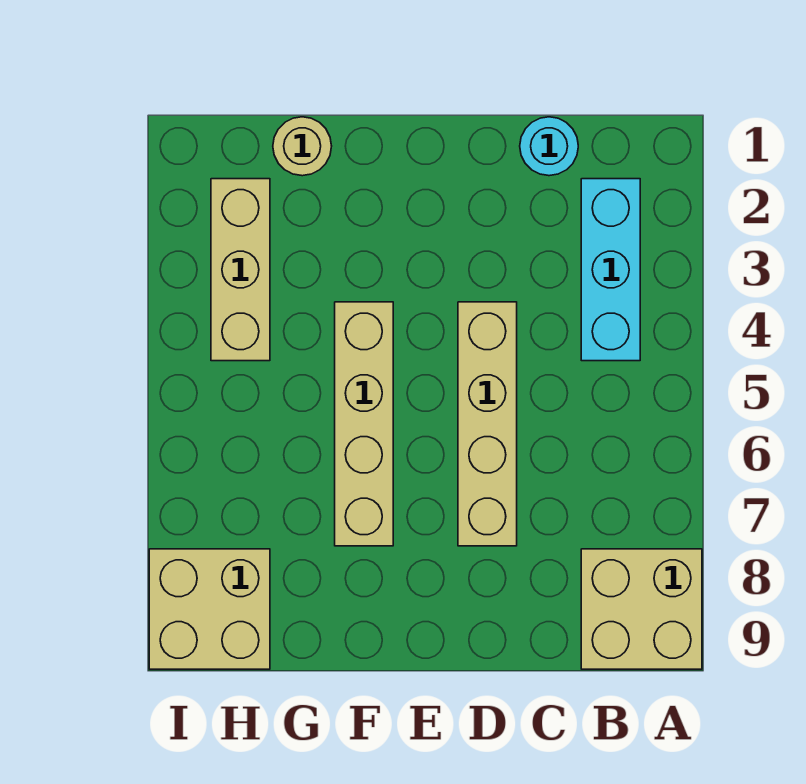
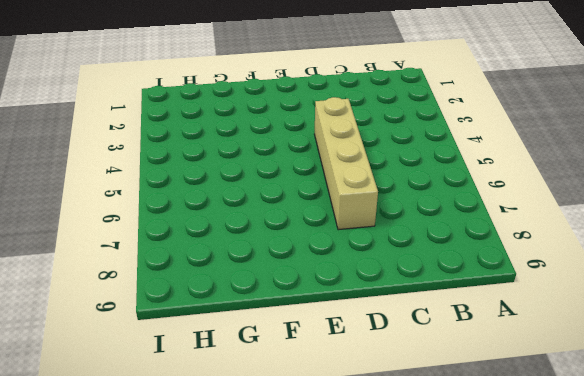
none -> tan 2x2 brick [581,549,702,669]
none -> cyan 1x3 brick [581,179,640,361]

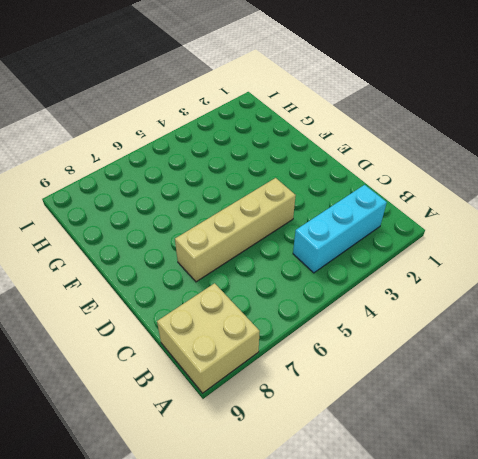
none -> cyan 1x1 round brick [520,117,578,176]
none -> tan 1x4 brick [335,302,393,546]

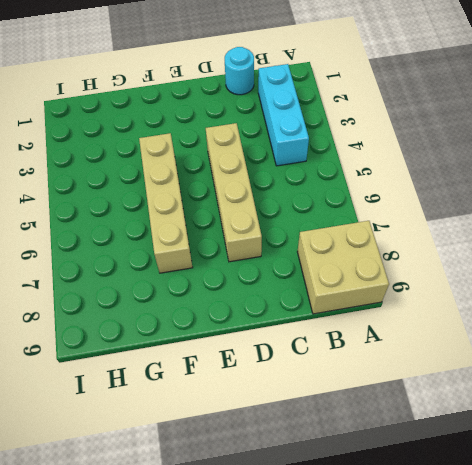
none -> tan 1x1 round brick [273,117,332,176]
none -> tan 1x3 brick [211,179,270,361]

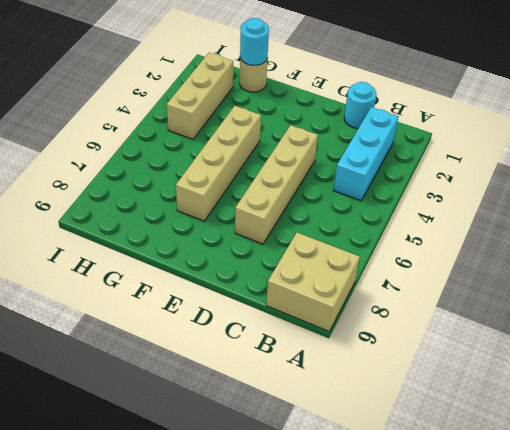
cyan 1x1 round brick [240,18,269,65] -> none
none -> tan 2x2 brick [149,549,270,669]

